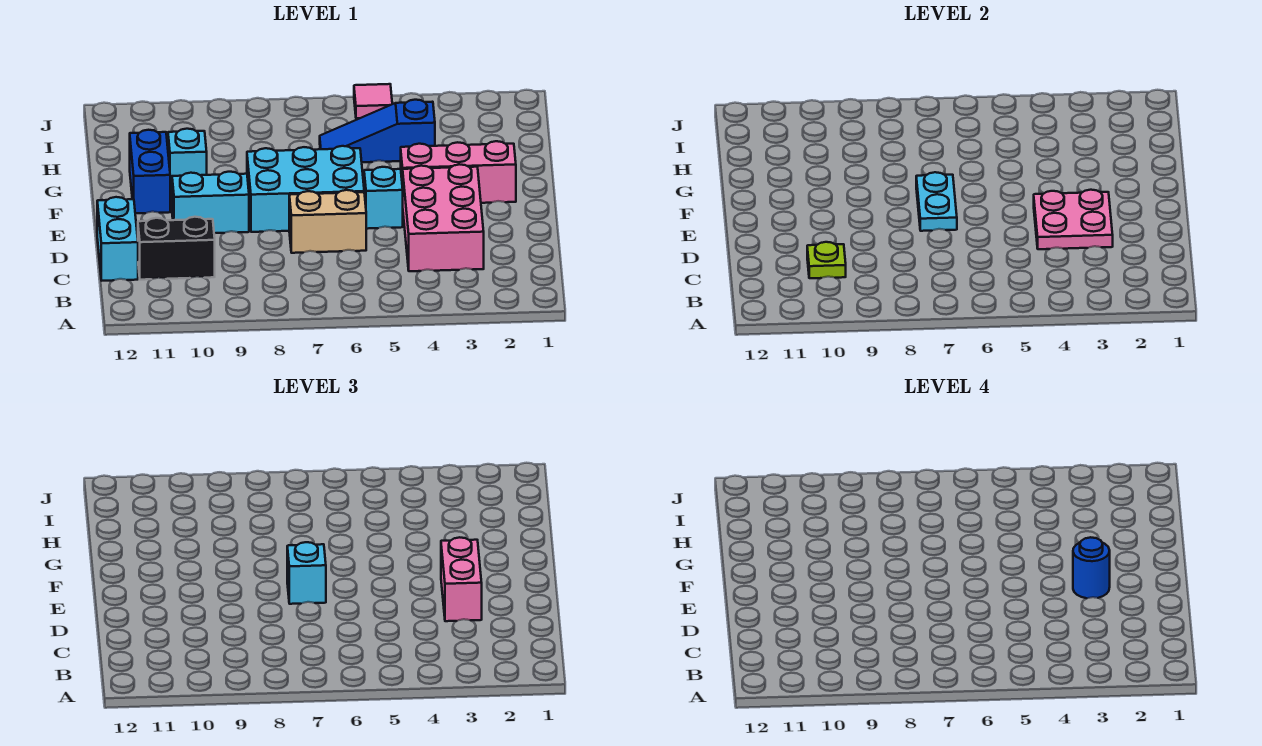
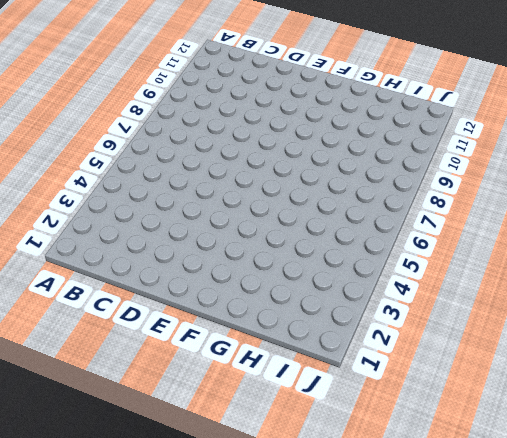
none -> pink 2x3 brick [403,164,484,271]
none -> black 1x2 brick [138,217,215,280]
none -> cyan 1x2 brick [97,197,138,281]

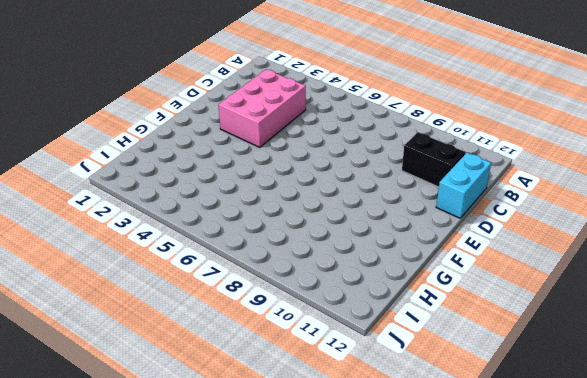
none -> tan 1x2 brick [289,190,366,253]
none -> cyan 1x1 brick [364,167,403,229]
none -> cyan 2x3 brick [247,146,364,232]

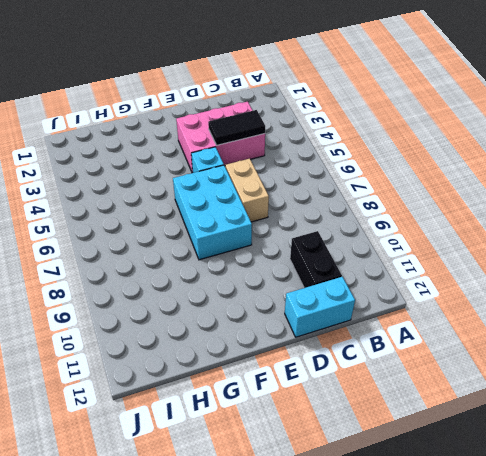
black 1x2 tile [208,110,265,145] -> pink 2x2 plate [1034,190,1113,249]
none -> cyan 1x2 brick [172,172,249,233]
none -> pink 1x3 brick [401,141,516,203]
none -> blue 1x2 brick [130,130,170,214]

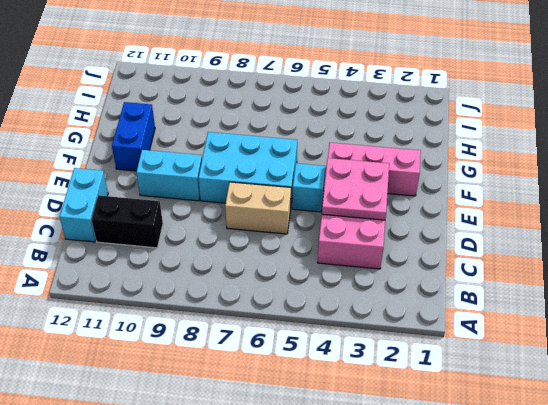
none -> cyan 1x1 brick [168,129,207,190]
none -> blue 1x3 slope [320,100,435,162]
none -> pink 1x1 tile [354,84,392,118]

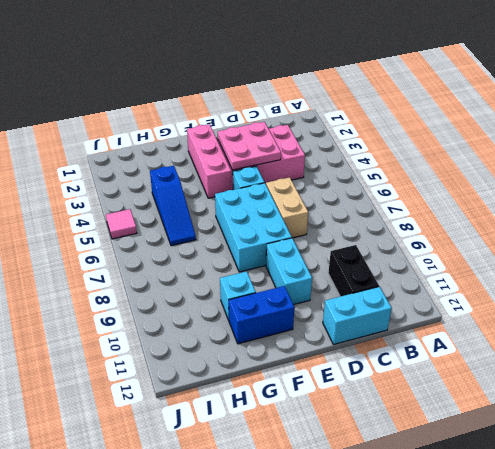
none -> lime 1x1 plate [807,242,846,278]
none -> cyan 1x2 plate [916,172,957,231]
none -> pink 1x2 brick [441,537,482,621]

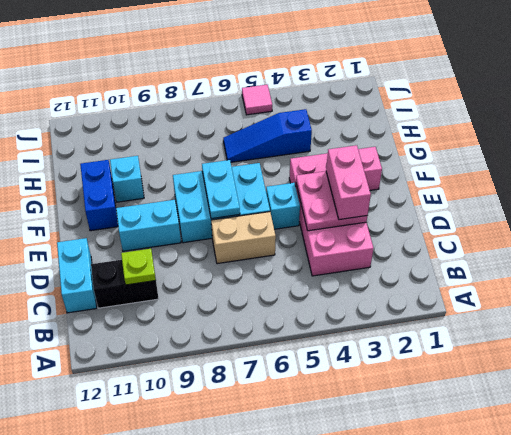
none -> cyan 1x1 brick [287,542,326,604]
none -> blue 1x1 round brick [1073,537,1110,598]

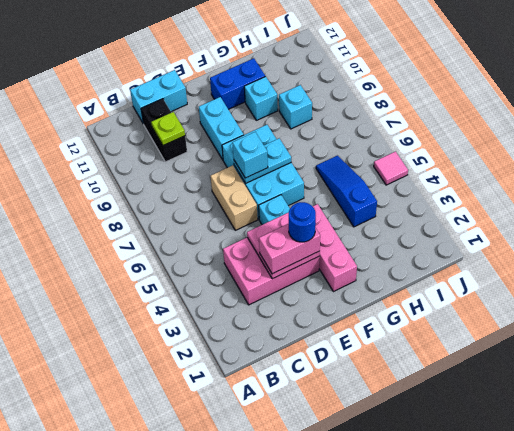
cyan 1x1 brick [279,85,312,129] -> none

